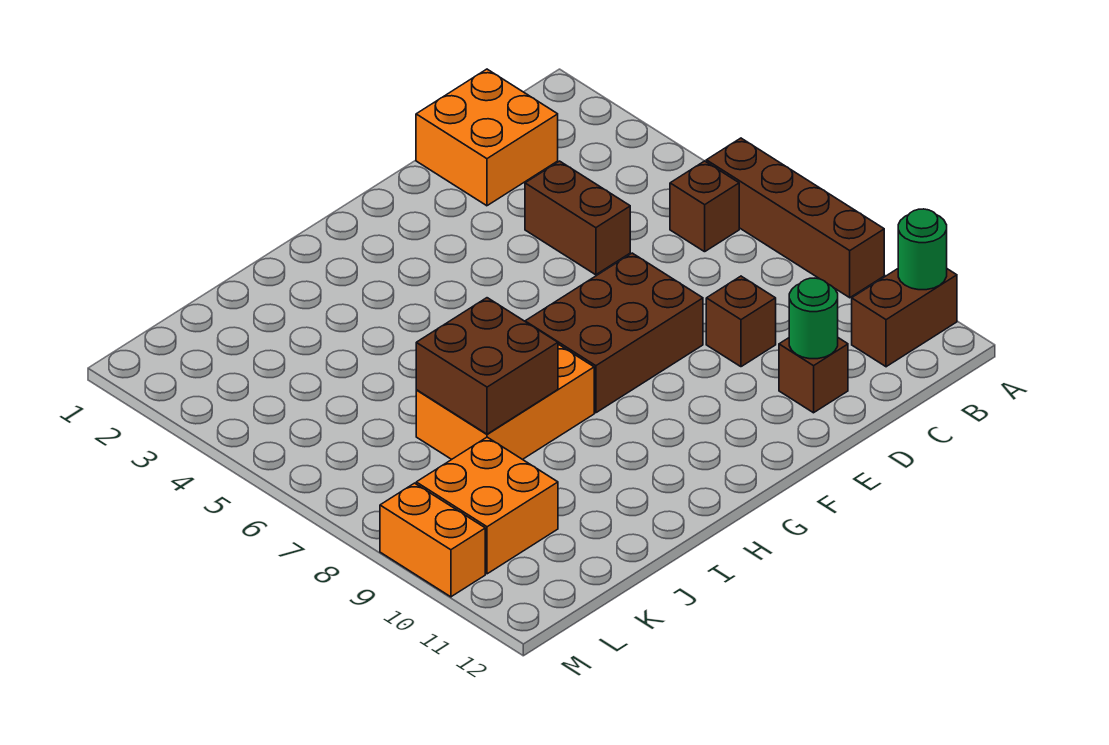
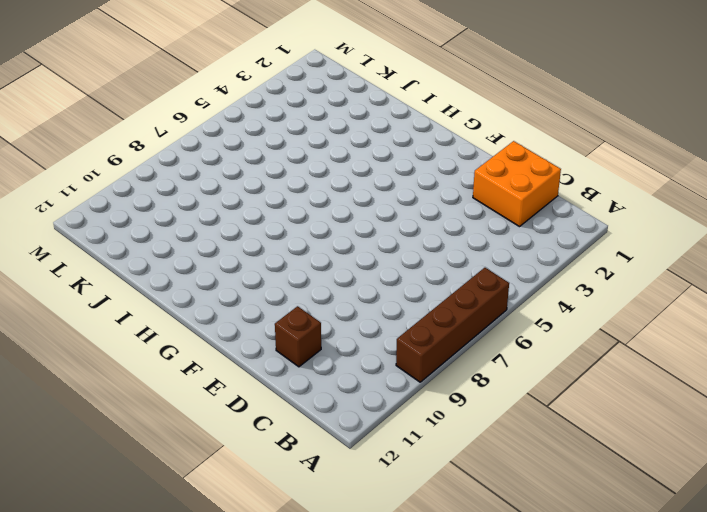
none -> brown 1x2 brick [852,269,957,367]
none -> brown 1x1 brick [670,161,739,252]
none -> brown 1x2 brick [525,161,630,275]

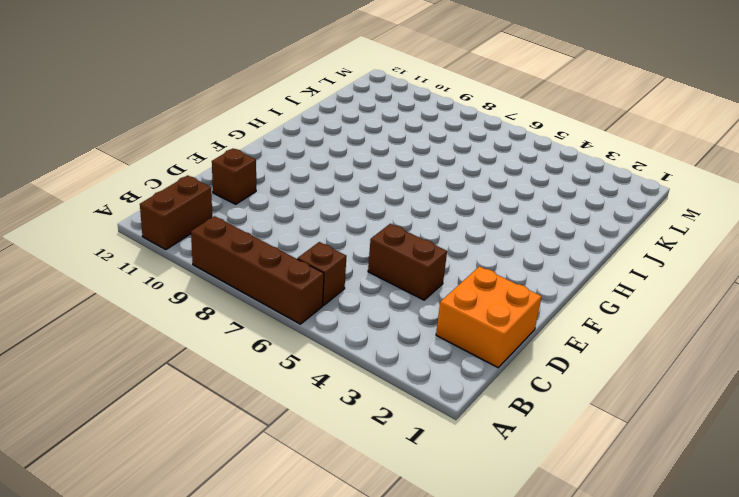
none -> brown 1x1 brick [706,276,776,367]
none -> brown 2x3 brick [525,253,703,413]
none -> orange 2x3 brick [416,344,594,460]

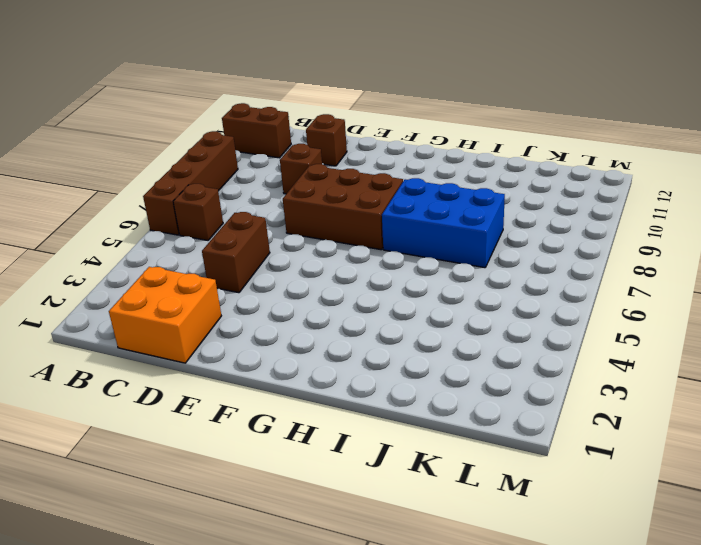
blue 2x3 brick [382,178,505,268] -> orange 2x3 brick [416,344,594,460]
none -> orange 2x2 brick [416,437,558,574]
none -> orange 1x2 brick [380,483,485,597]
none -> green 1x1 round brick [898,209,947,290]

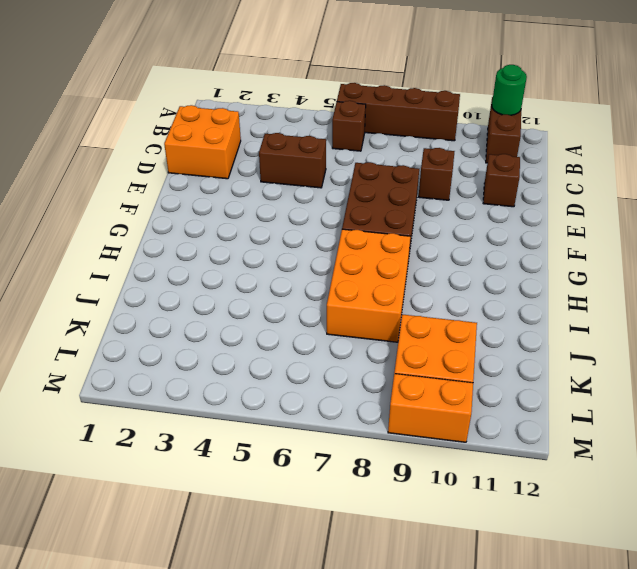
none -> green 1x1 round brick [789,278,838,359]
none -> brown 2x2 brick [416,298,558,434]

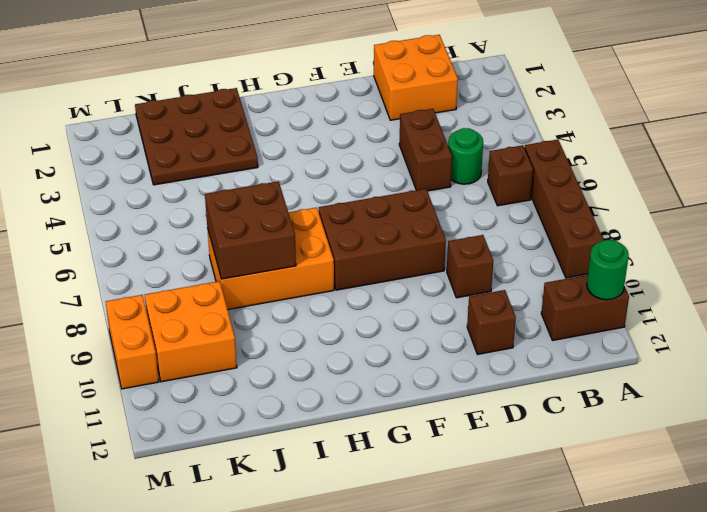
green 1x1 round brick [448,128,483,184] -> green 1x1 round brick moved to [789,278,838,359]
brown 3x3 plate [135,88,258,185] -> none

